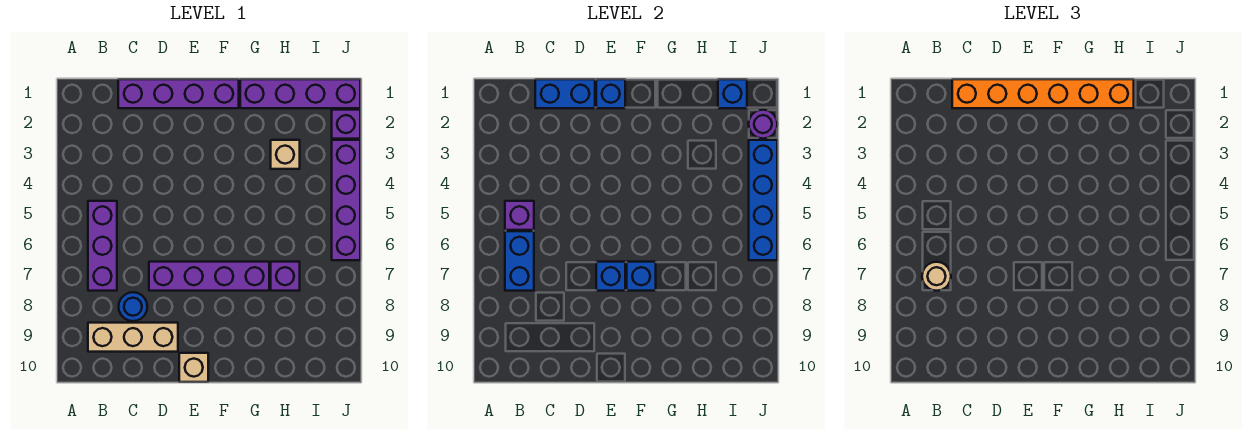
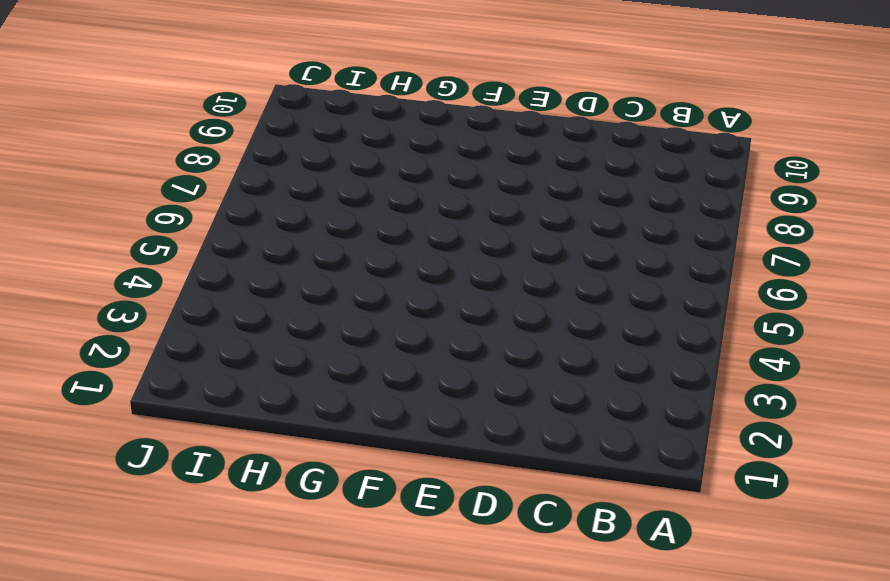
none -> purple 1x3 brick [88,201,117,291]
none -> tan 1x3 brick [88,323,178,352]
none -> purple 1x4 brick [118,79,239,108]

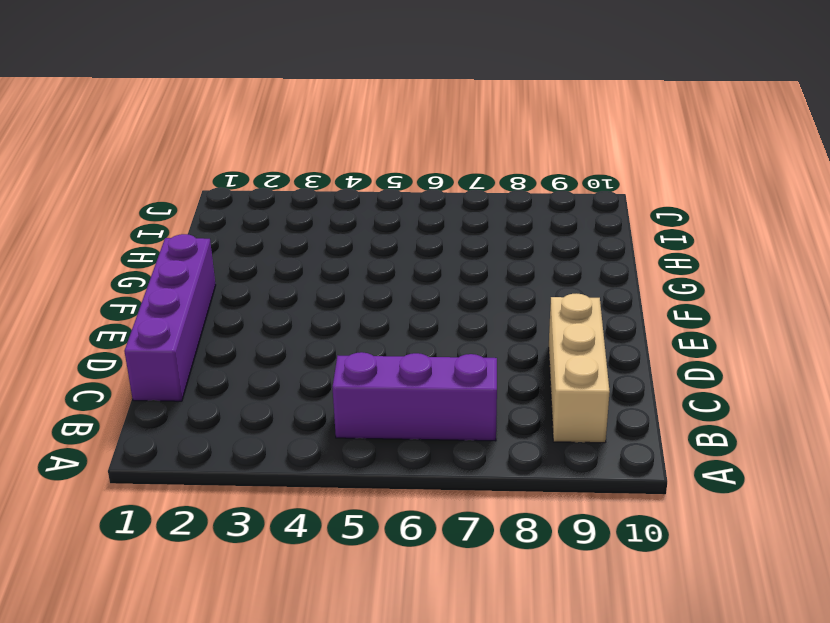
none -> blue 1x1 round brick [119,292,147,321]
none -> purple 1x4 brick [149,262,269,291]
none -> tan 1x1 brick [179,353,208,382]

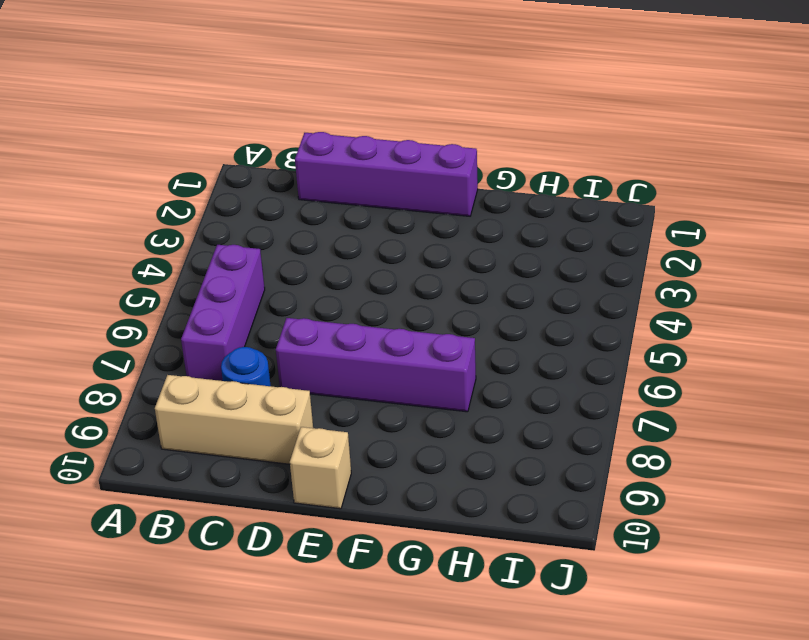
none -> purple 1x4 brick [240,79,360,108]
none -> tan 1x1 brick [271,140,300,169]
none -> purple 1x1 brick [271,262,300,291]

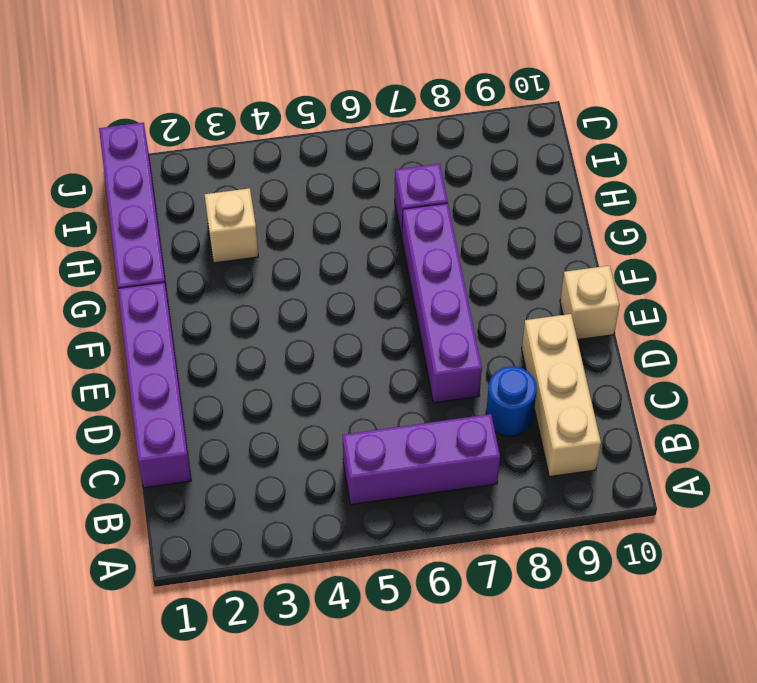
none -> purple 1x1 brick [332,110,360,139]
none -> purple 1x4 brick [332,140,360,260]
none -> purple 1x1 brick [505,201,534,230]

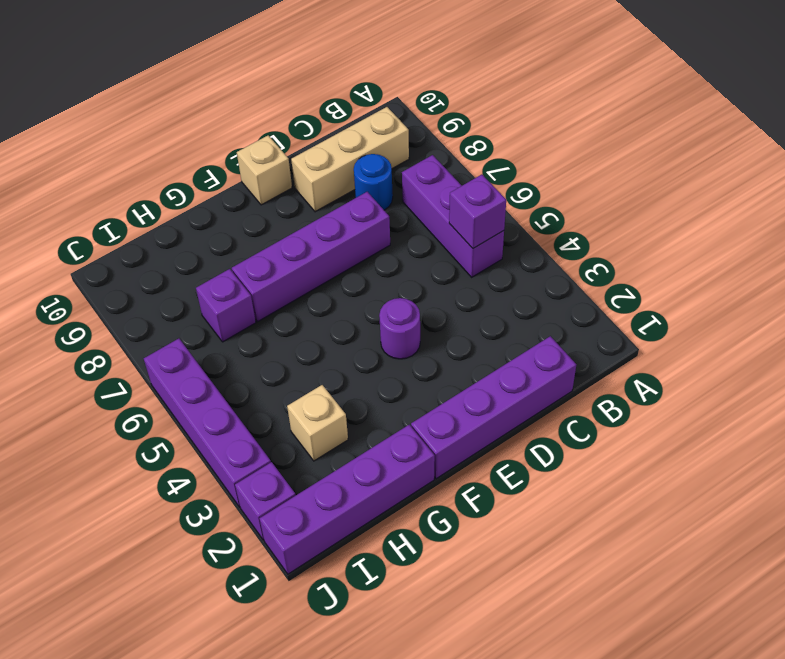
purple 1x1 round brick [379,298,420,359] -> purple 1x1 round brick moved to [749,110,777,139]
none -> blue 1x2 brick [505,231,534,291]
none -> blue 1x2 brick [535,79,595,108]
none -> blue 1x1 brick [596,79,625,108]

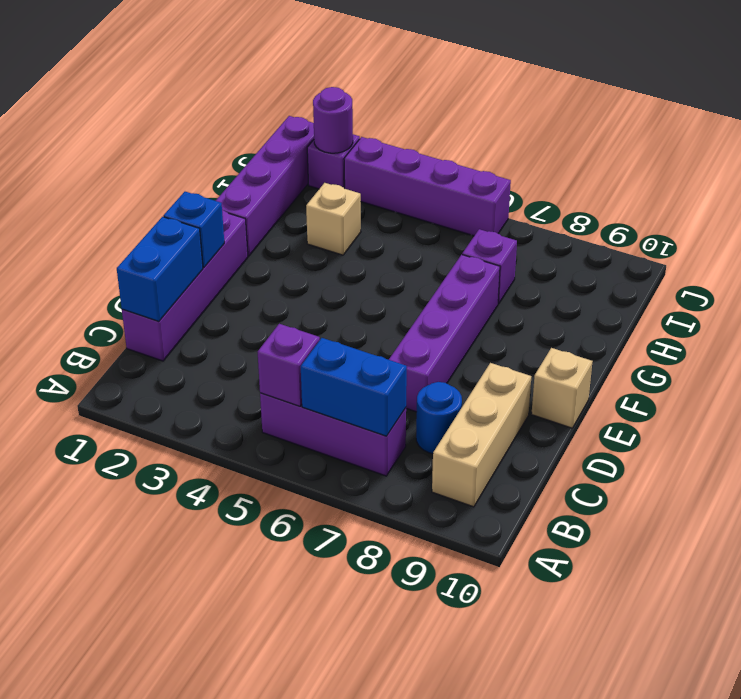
none -> blue 1x1 brick [596,262,625,291]
none -> blue 1x1 brick [627,262,656,291]
none -> blue 1x1 brick [718,79,747,108]

